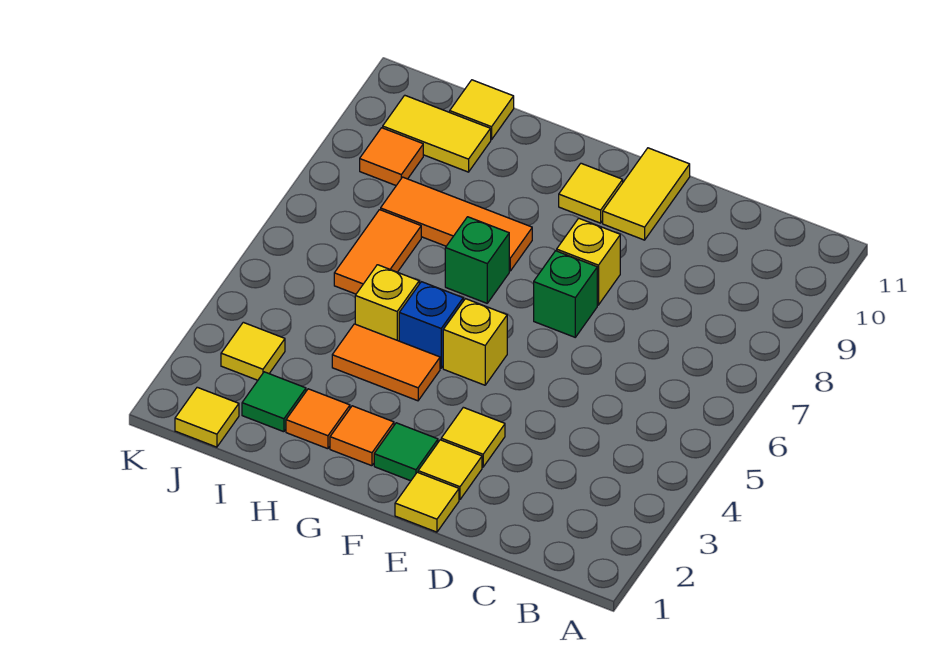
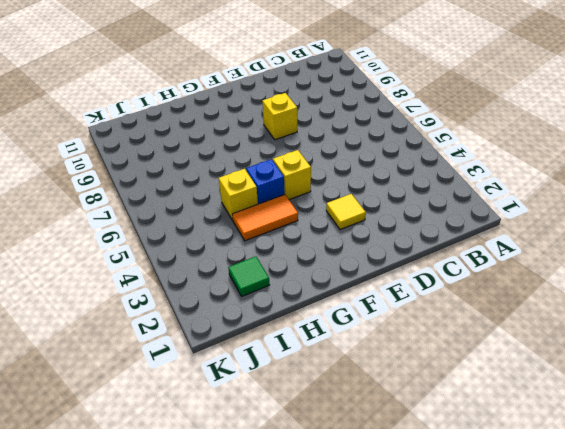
none -> yellow 1x1 tile [395,472,459,532]
none -> yellow 1x1 tile [418,440,482,500]
none -> green 1x1 brick [534,251,597,337]

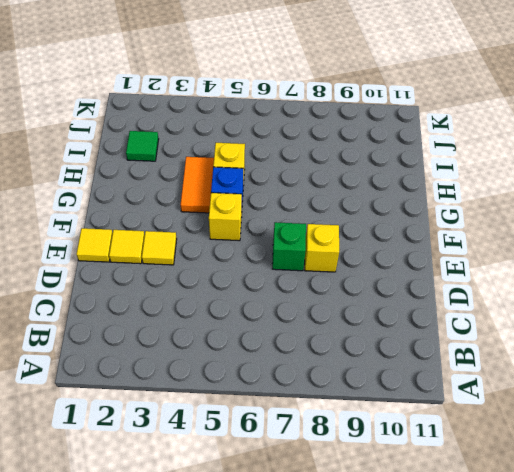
none -> yellow 1x2 tile [603,148,690,240]
none -> green 1x1 tile [374,423,438,481]
none -> yellow 1x1 tile [559,163,623,223]

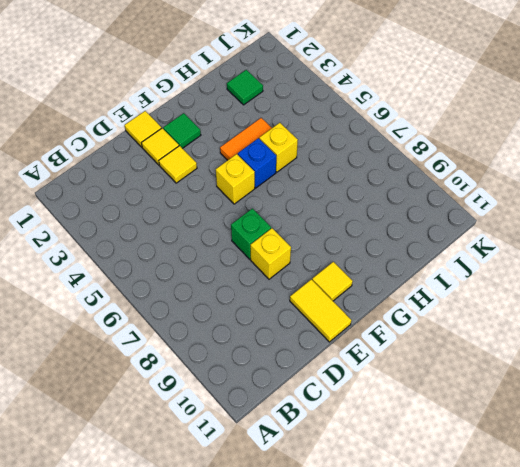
none -> orange 1x1 tile [330,406,394,466]
none -> green 1x1 brick [445,217,509,303]
none -> orange 1x3 tile [381,177,532,271]

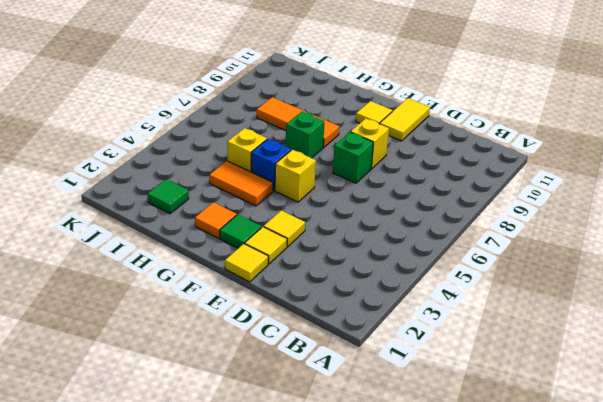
none -> orange 1x1 tile [286,389,350,449]
none -> orange 1x2 tile [334,210,421,294]
none -> yellow 1x2 tile [383,95,491,172]

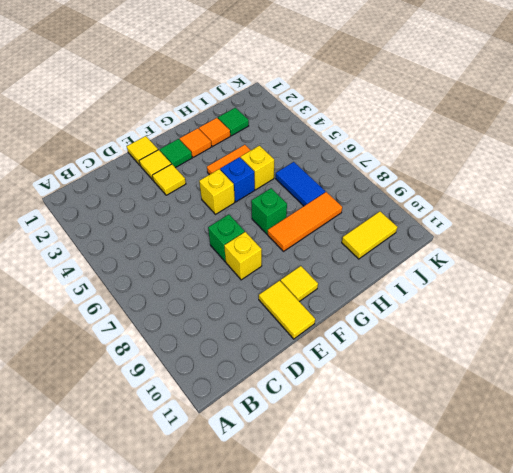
blue 1x2 tile [276,162,325,206] -> orange 1x2 tile [334,210,421,294]
none -> yellow 1x1 tile [450,80,514,140]
none -> yellow 1x1 tile [175,387,239,447]
none -> yellow 1x1 tile [221,322,285,380]

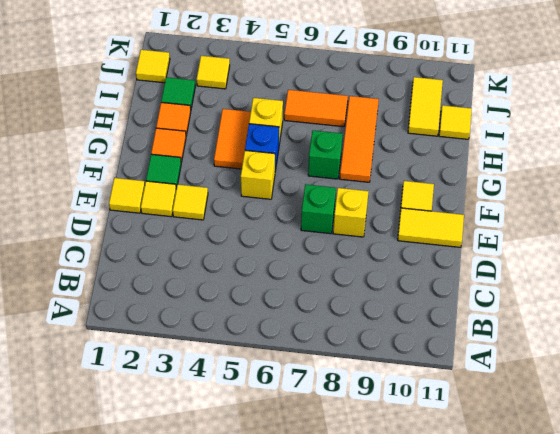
none -> orange 1x1 tile [360,128,423,185]

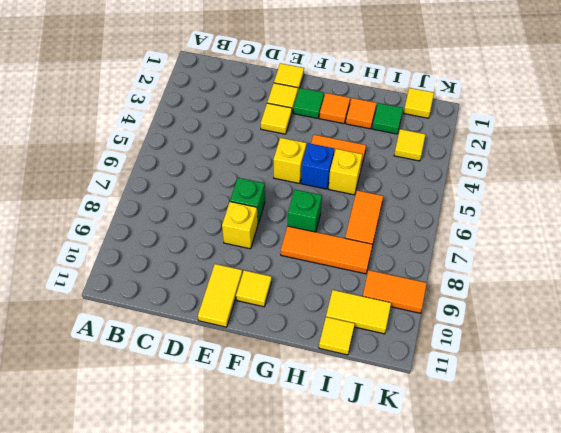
orange 1x2 tile [363,270,427,313] -> orange 1x1 tile [360,128,423,185]

